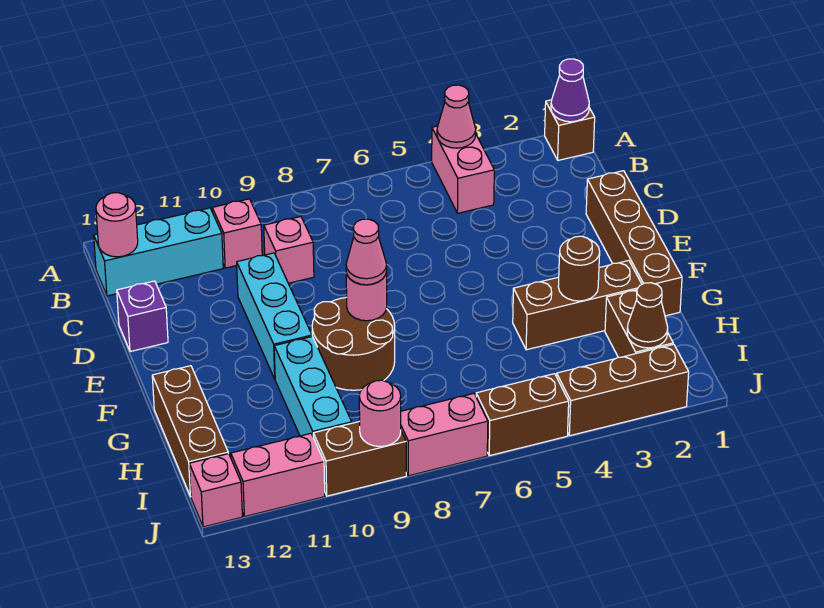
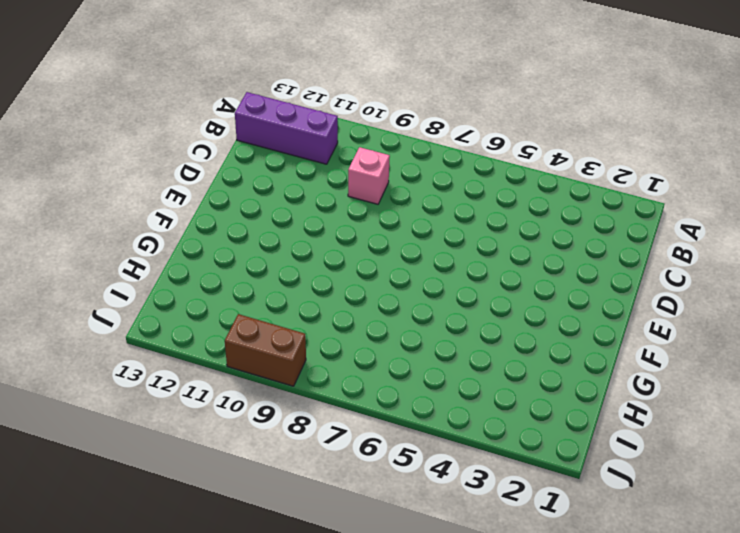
purple 1x3 brick [235,92,338,164] -> cyan 1x3 brick [94,208,223,296]
none -> brown 1x1 brick [545,100,595,160]
none -> pink 1x2 brick [432,126,494,213]
none -> pink 1x1 brick [212,199,262,268]

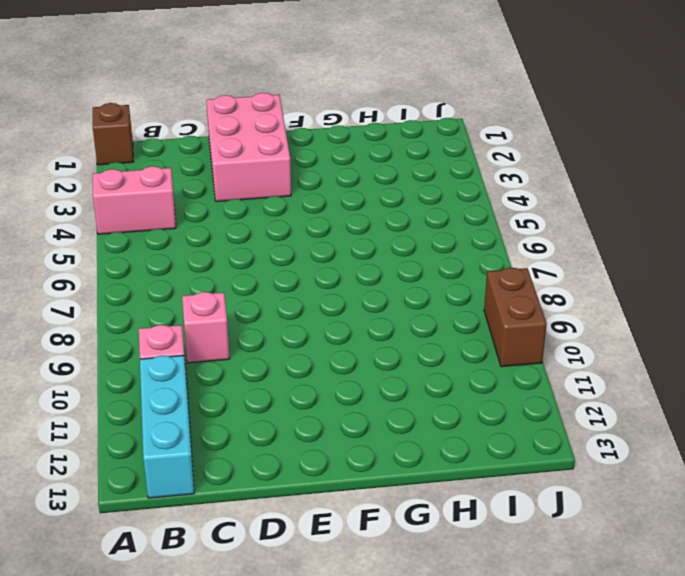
pink 2x3 brick [206,93,291,202] -> brown 1x4 brick [586,171,682,316]
none -> cyan 1x3 brick [237,253,312,379]
none -> purple 1x1 brick [117,281,168,352]
none -> brown 2x2 round brick [312,297,395,390]

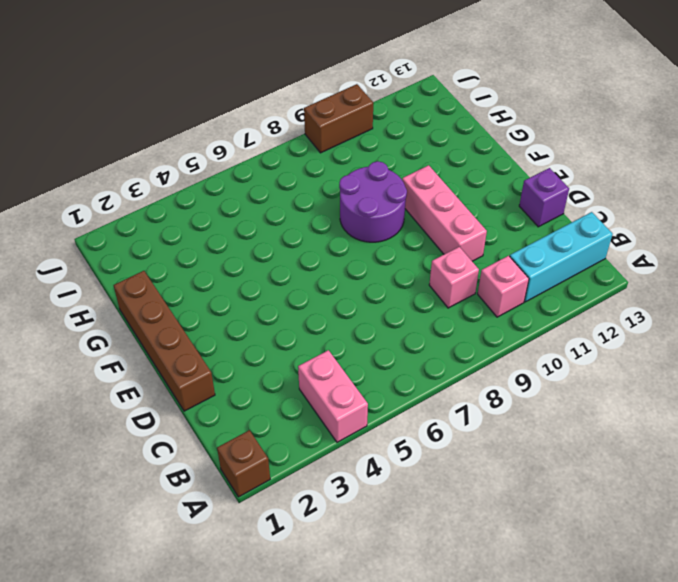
pink 1x3 brick [402,165,487,261] -> cyan 1x3 brick [237,253,312,379]
purple 2x2 round brick [339,161,407,242] -> brown 2x2 round brick [312,297,395,390]
none -> brown 1x3 brick [513,261,642,350]
none -> cyan 1x3 brick [274,337,352,436]
none -> brown 1x3 brick [152,366,228,497]

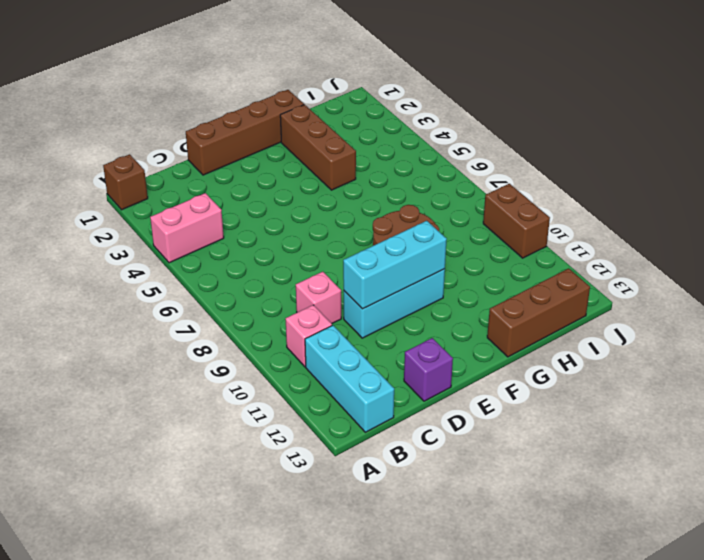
cyan 1x3 brick [343,221,447,309] -> cyan 1x3 brick moved to [274,337,352,436]
none -> brown 1x2 brick [605,290,673,357]
none -> brown 1x3 brick [557,344,689,436]
none -> brown 1x2 brick [476,374,569,456]

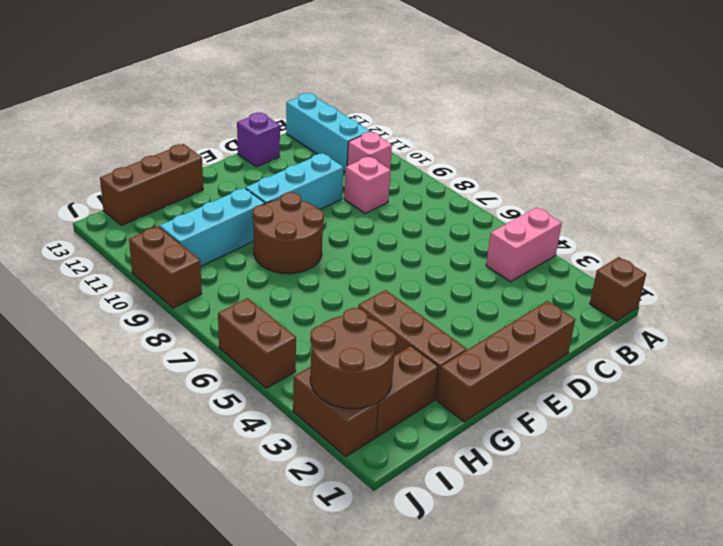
brown 2x2 round brick [310,308,397,409] -> brown 1x1 cone [627,283,668,348]
brown 1x2 brick [293,367,378,457] -> brown 1x3 brick [557,344,689,436]
none -> pink 1x2 brick [401,393,488,476]
none -> pink 1x2 brick [231,433,325,516]
none -> pink 1x1 brick [189,454,242,527]

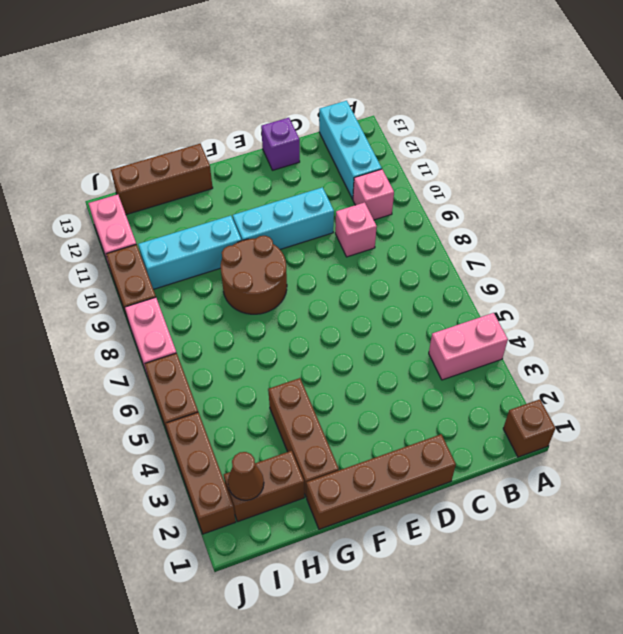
none -> pink 1x1 brick [189,454,242,527]
none -> purple 1x1 cone [551,59,589,122]
none -> pink 1x1 cone [437,85,476,148]

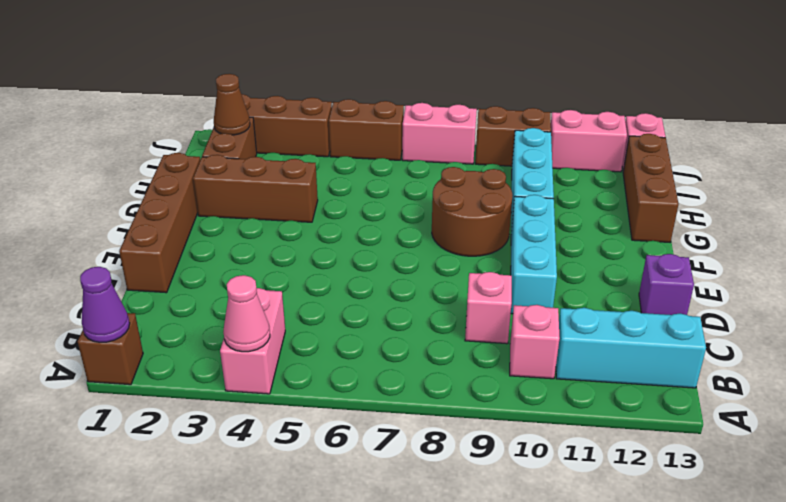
none -> pink 1x1 round brick [96,193,138,257]
none -> pink 1x1 round brick [346,271,387,321]
none -> brown 1x1 round brick [558,236,600,301]

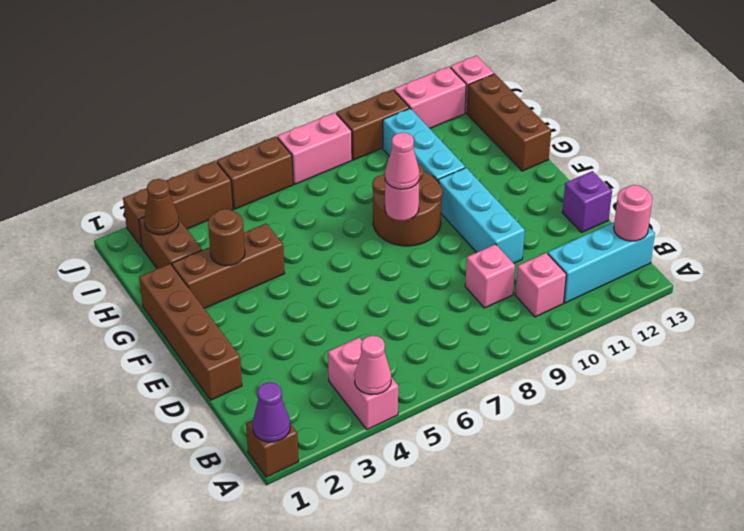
none -> pink 1x1 round brick [359,380,401,447]

